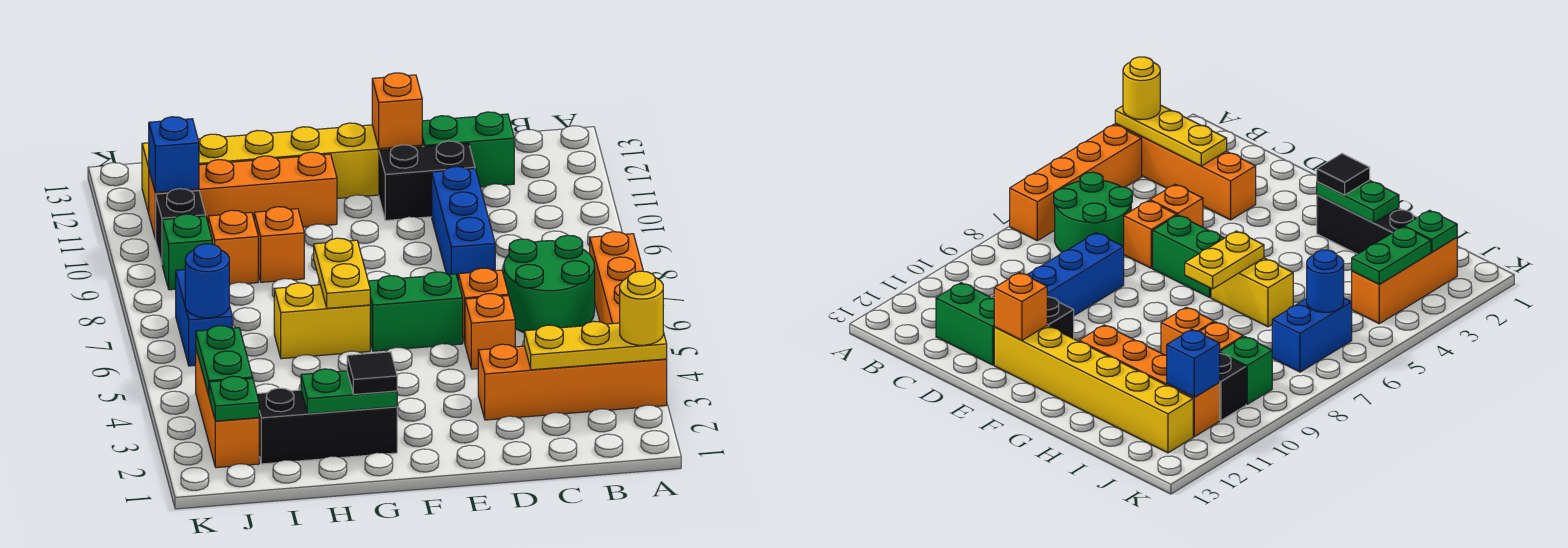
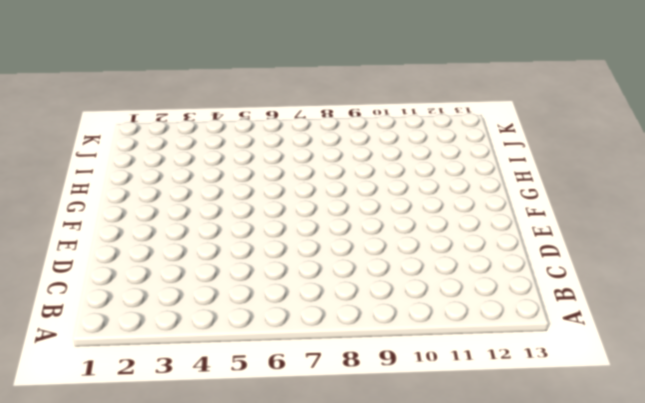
none -> orange 1x4 brick [478,344,667,420]
none -> orange 1x4 brick [590,232,643,324]
none -> green 2x2 round brick [504,235,595,332]

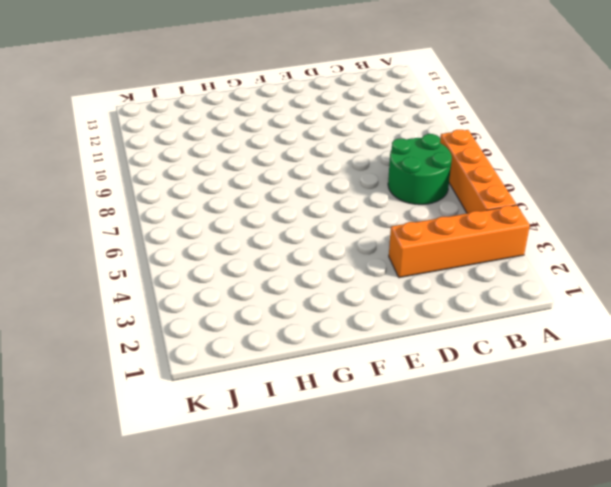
none -> green 1x2 brick [422,112,514,187]
none -> orange 1x1 brick [465,294,515,369]
none -> orange 1x1 brick [458,268,509,343]

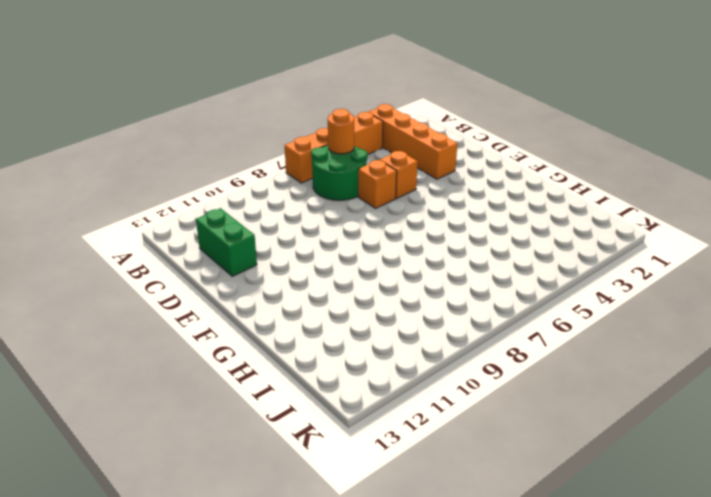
orange 1x1 round brick [328,109,354,154] -> none
none -> blue 1x3 brick [432,167,495,279]
none -> black 1x2 brick [379,141,475,220]
none -> green 1x2 brick [368,272,463,351]

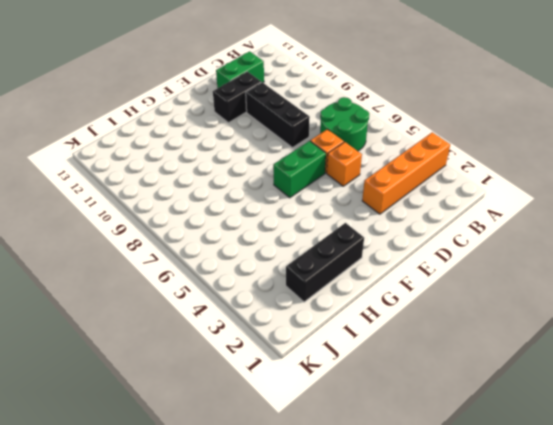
black 1x3 brick [246,82,310,148] -> blue 1x3 brick [432,167,495,279]
none -> orange 1x4 brick [590,232,643,324]
none -> yellow 1x6 brick [142,123,422,213]
none -> yellow 1x2 brick [274,283,370,359]

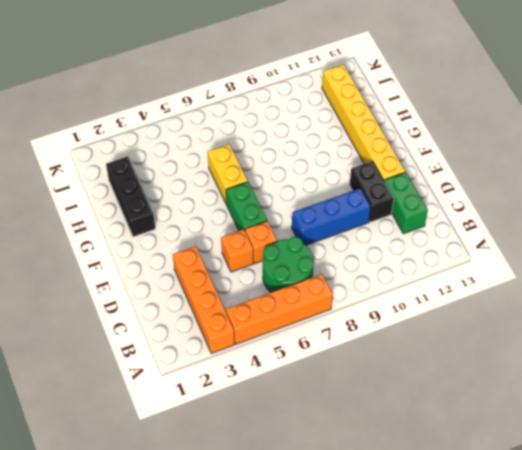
none -> orange 1x4 brick [149,152,337,239]
none -> orange 1x1 brick [254,207,304,282]
none -> orange 1x1 brick [208,210,258,285]

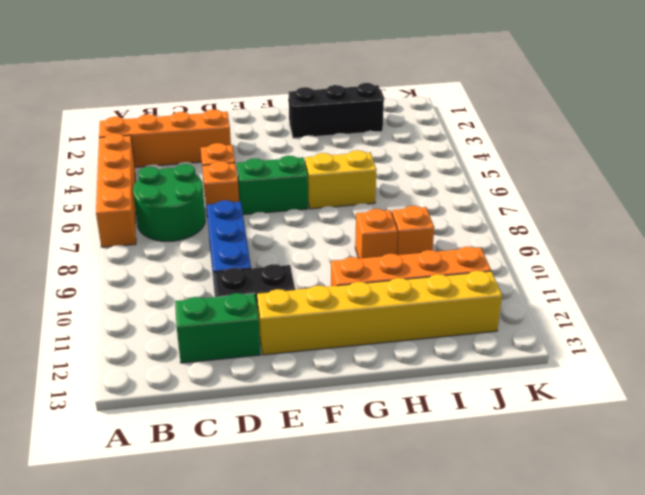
none -> orange 1x3 brick [196,350,259,468]
none -> blue 1x2 brick [176,270,232,366]
none -> green 1x1 brick [162,214,212,290]

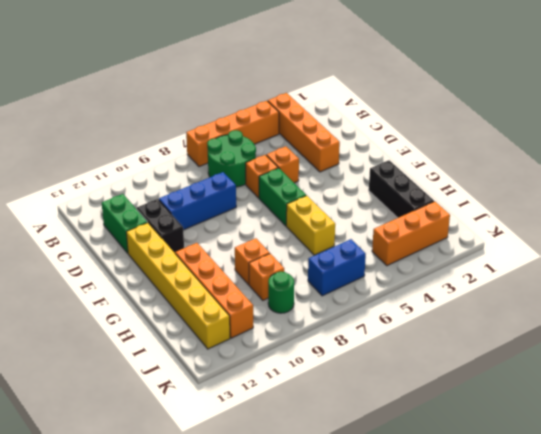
green 1x1 round brick [268,272,294,313] -> green 1x1 brick [162,214,212,290]
none -> black 1x1 brick [156,189,206,263]
none -> yellow 1x3 plate [524,321,667,370]
none -> orange 1x1 brick [372,73,422,149]

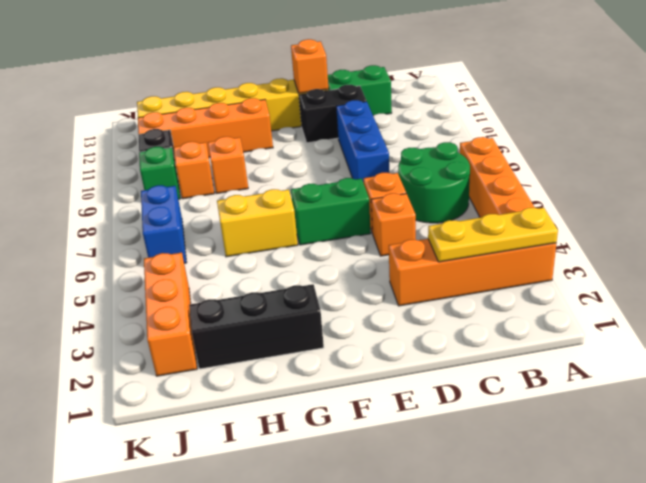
none -> green 1x2 plate [301,369,397,414]
none -> yellow 1x2 plate [314,238,370,308]
none -> green 1x1 plate [209,376,259,421]

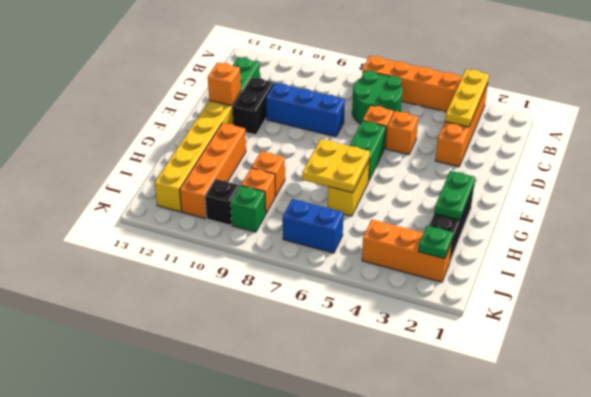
yellow 2x2 plate [302,139,370,193] -> yellow 1x2 plate [314,238,370,308]
none -> green 1x2 plate [196,326,253,395]
none -> blue 1x1 round brick [185,244,229,318]
none -> blue 1x1 brick [149,117,199,192]

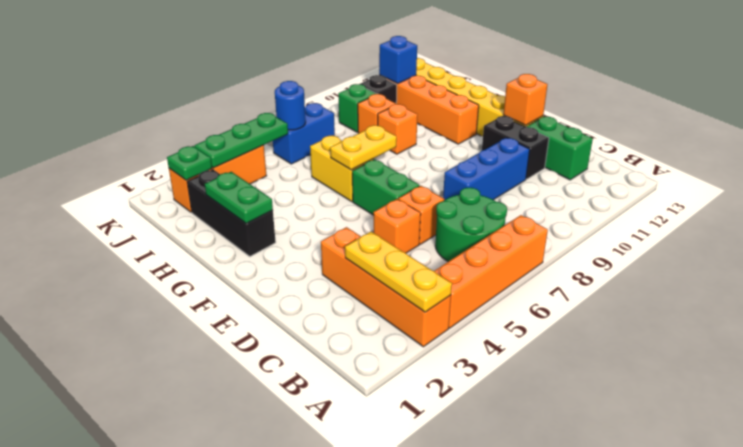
green 1x3 plate [194,113,288,168] -> green 1x2 plate [196,326,253,395]
none -> yellow 1x1 round brick [620,271,663,345]
none -> black 1x1 tile [347,352,397,394]

